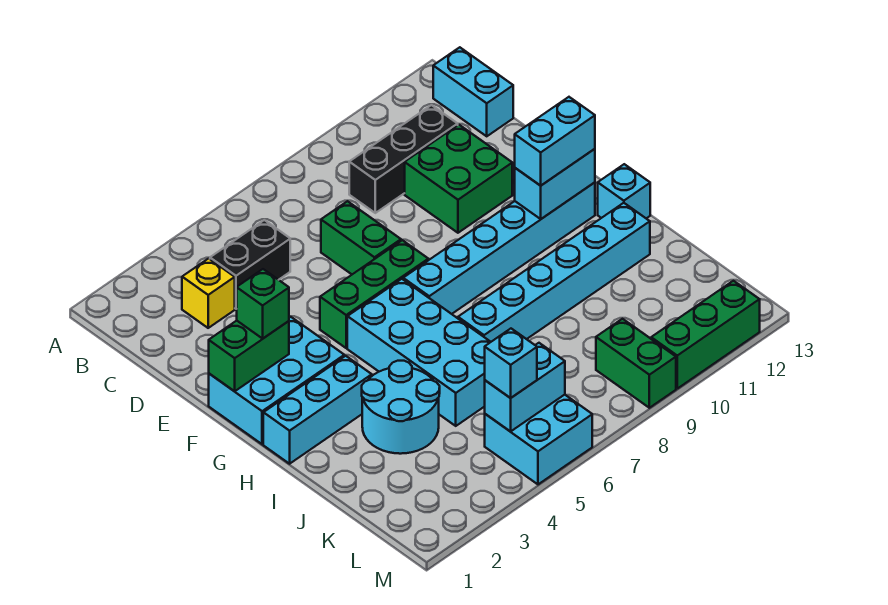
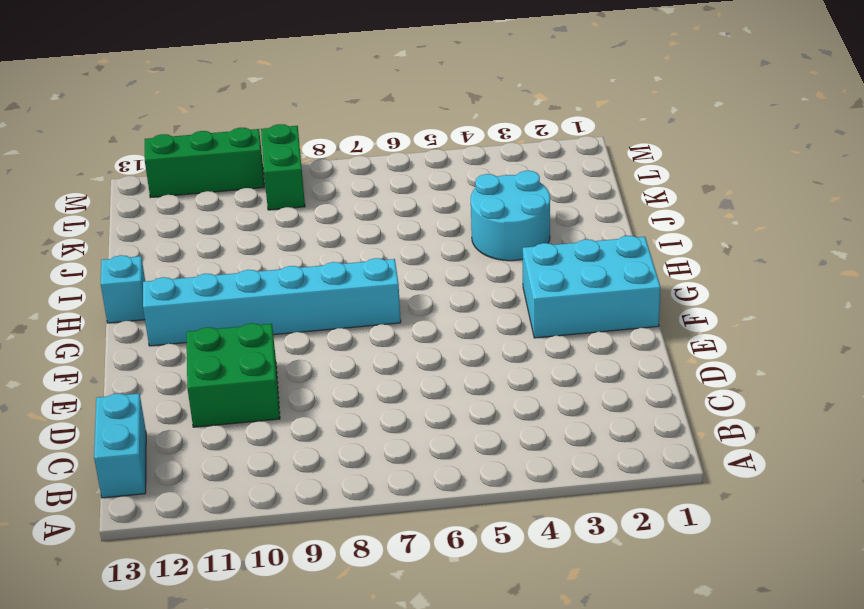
none -> yellow 1x1 brick [182,258,235,328]
none -> black 1x2 brick [210,220,290,309]
none -> black 1x3 brick [349,105,458,213]

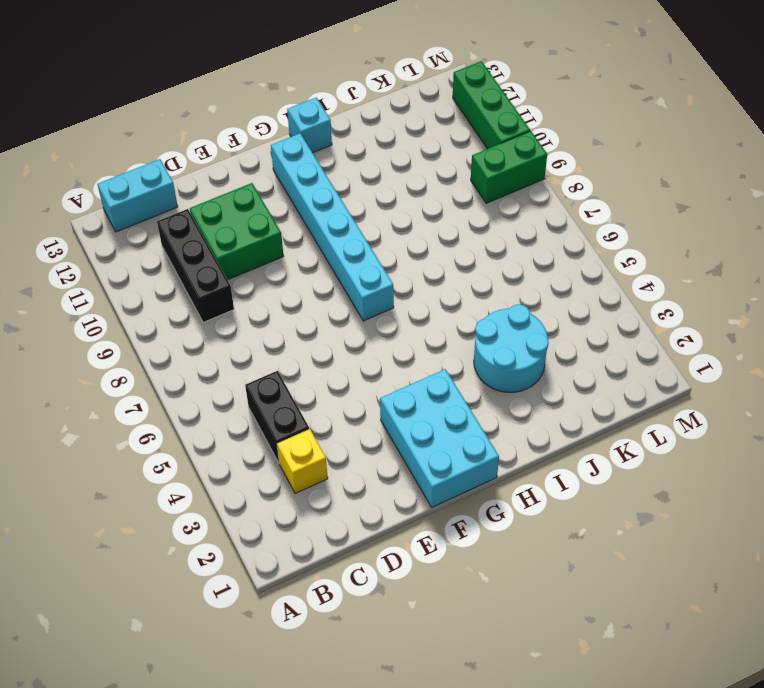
none -> green 1x2 brick [321,201,401,274]
none -> green 1x3 brick [320,240,428,348]
none -> cyan 2x4 brick [347,279,490,426]

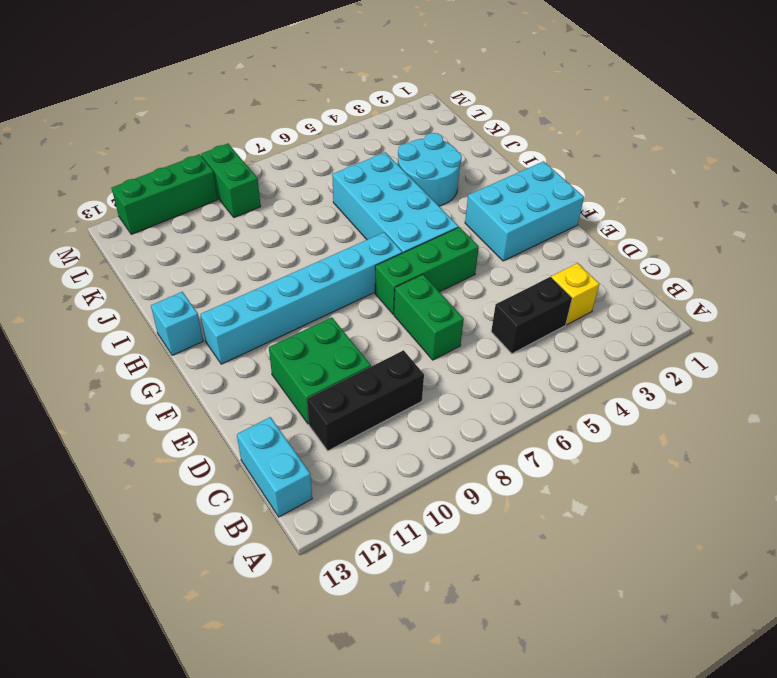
none -> cyan 1x3 brick [263,356,372,464]
none -> cyan 1x6 brick [458,203,650,342]
none -> cyan 2x2 brick [485,395,592,484]

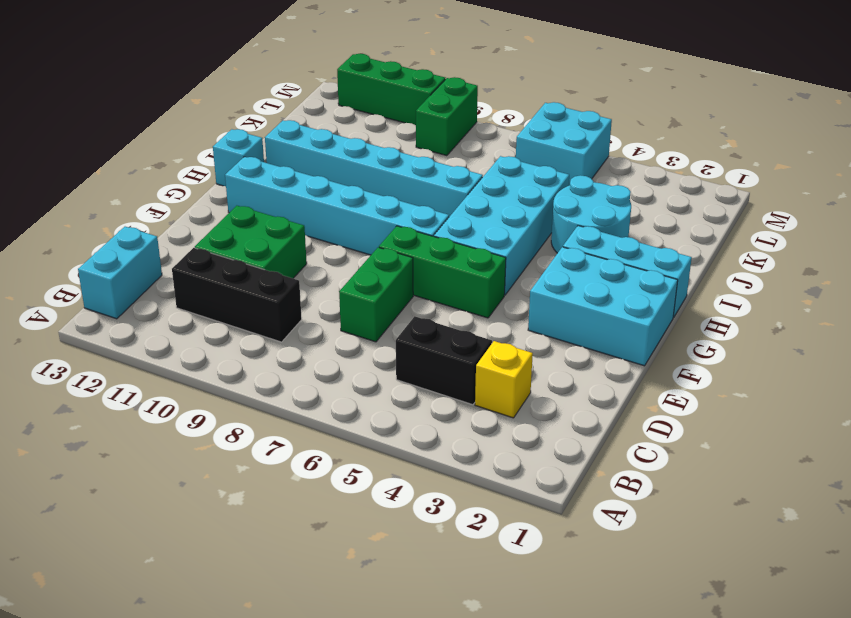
none -> green 1x2 brick [209,321,289,391]
none -> cyan 1x2 brick [515,149,595,219]
none -> cyan 1x2 brick [485,343,565,432]

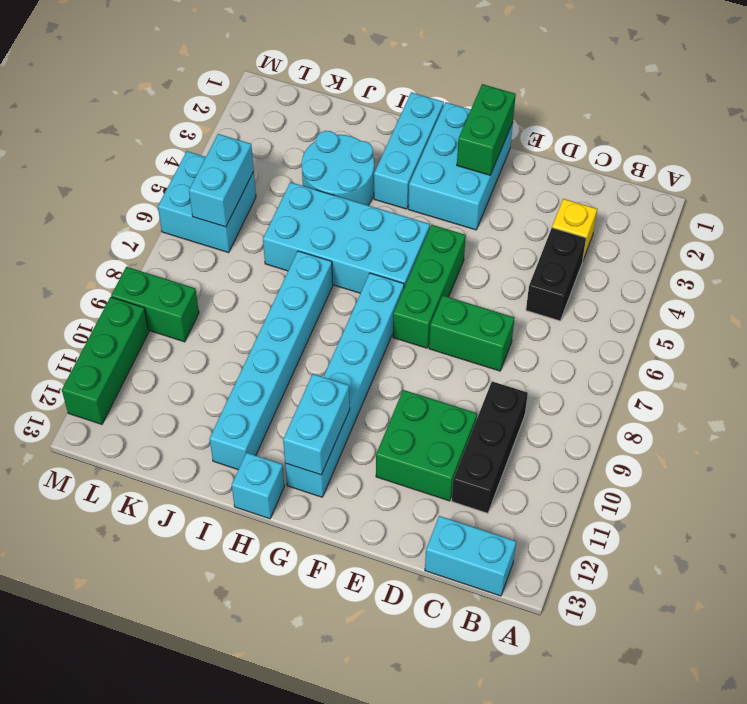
none -> green 1x1 brick [237,269,289,339]
none -> cyan 1x2 brick [515,97,595,186]
none -> cyan 1x1 brick [485,329,537,398]

